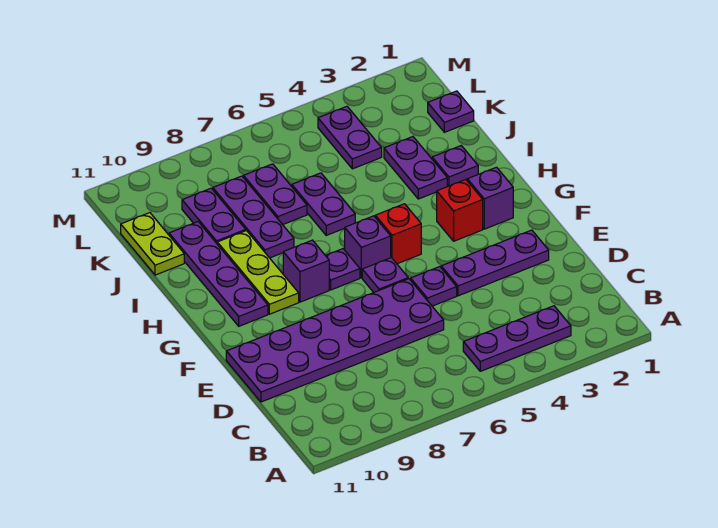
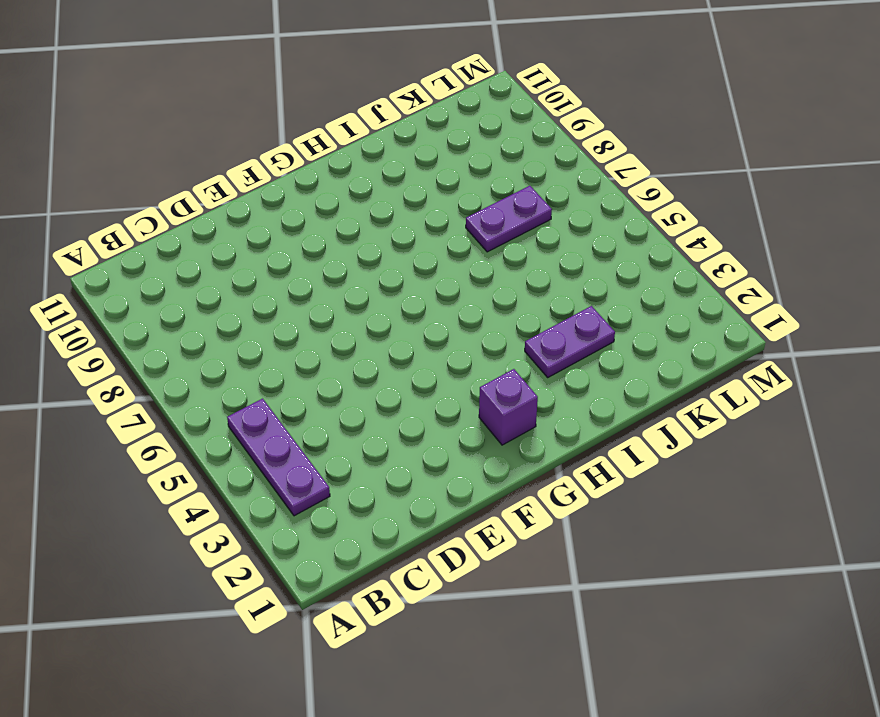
none -> purple 2x6 plate [226,279,444,402]
none -> purple 1x3 plate [441,230,549,296]
none -> purple 1x1 plate [411,267,457,306]

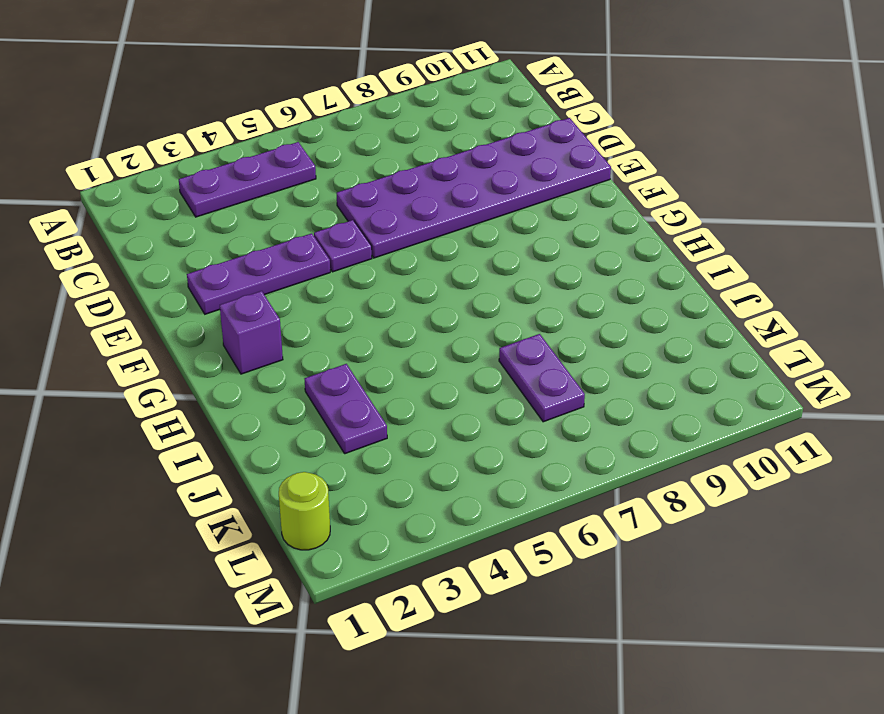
lime 1x1 round brick [279,472,330,550] -> none
none -> purple 1x1 plate [362,258,408,292]
none -> red 1x1 brick [437,180,483,241]
none -> red 1x1 brick [375,204,421,264]

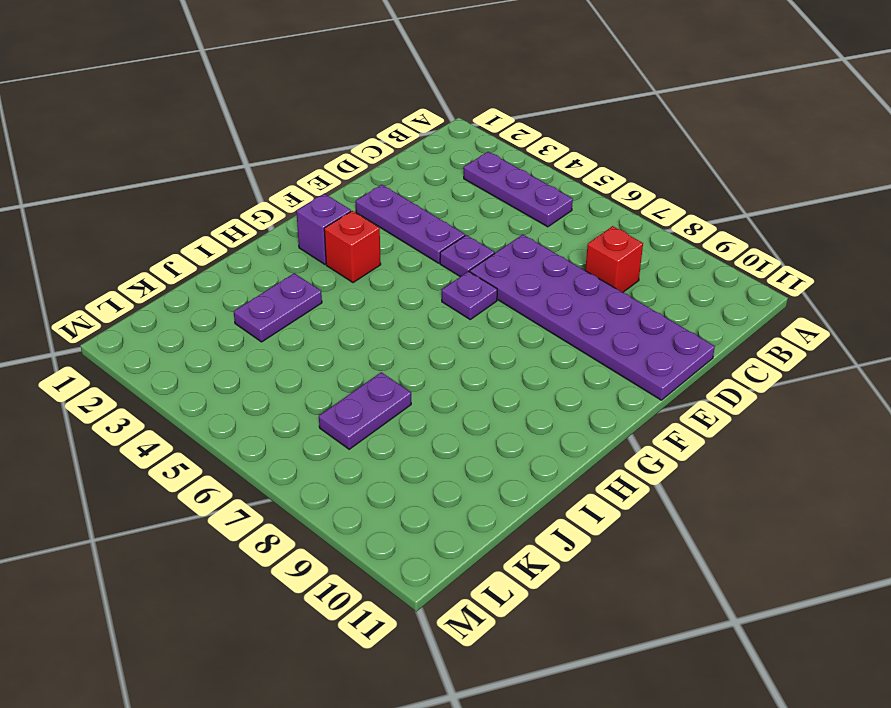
red 1x1 brick [585,226,643,292] -> red 1x1 brick moved to [375,204,421,264]
none -> purple 1x1 brick [345,216,391,278]
none -> purple 1x1 plate [325,249,360,290]
none -> purple 1x1 brick [283,240,329,302]

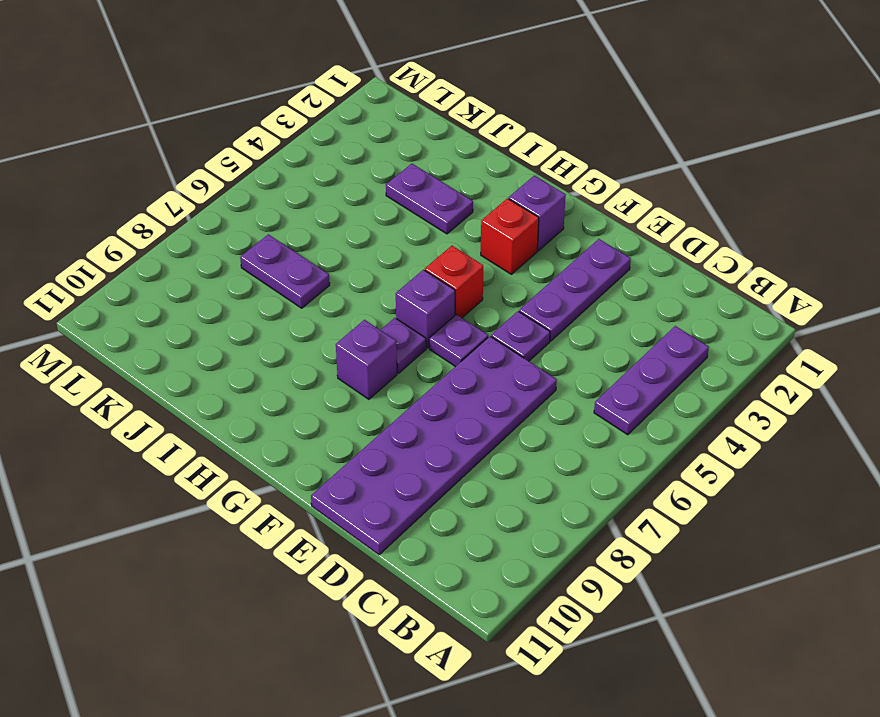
none -> lime 1x3 plate [217,231,299,314]
none -> purple 1x4 plate [169,222,268,326]
none -> purple 1x1 plate [432,146,478,186]

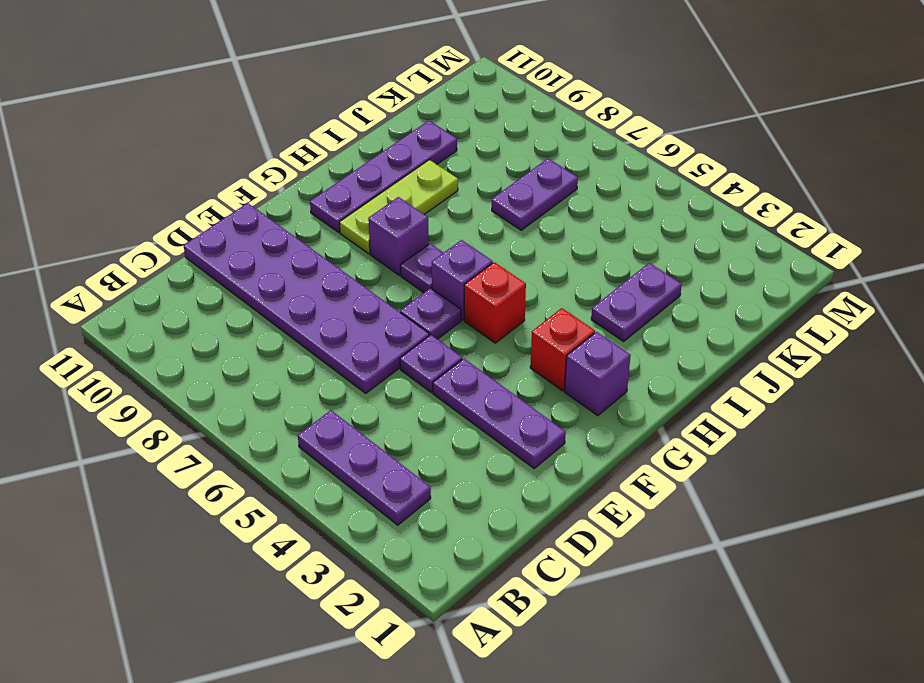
none -> purple 1x1 plate [432,146,478,186]
none -> purple 1x2 plate [292,173,355,235]
none -> purple 1x3 plate [213,176,294,258]

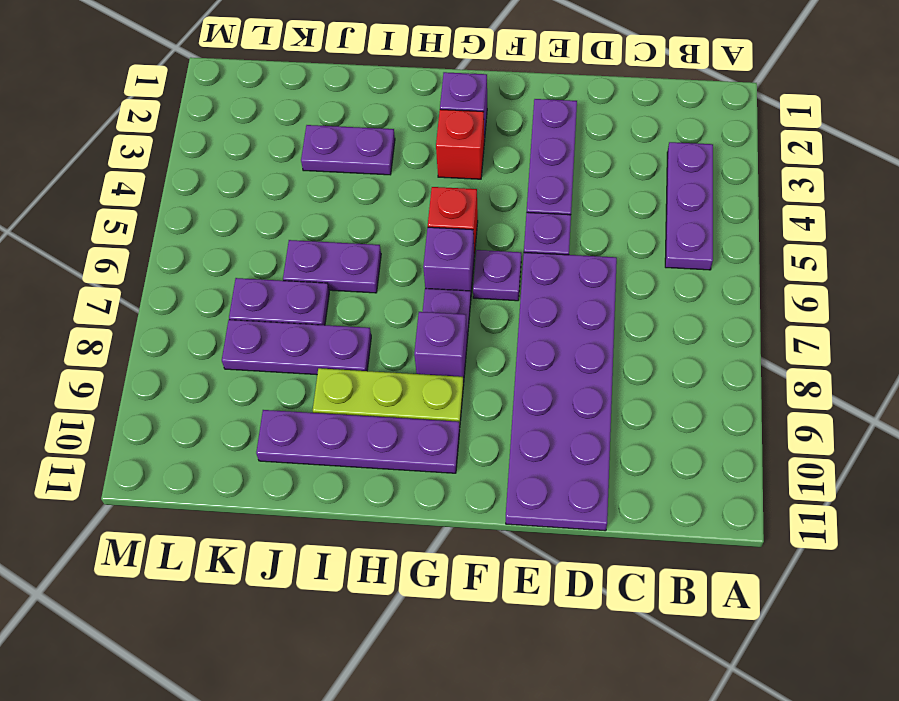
none -> purple 1x1 plate [432,146,478,186]
none -> purple 1x2 plate [182,188,246,243]
none -> lime 1x2 plate [121,213,184,275]

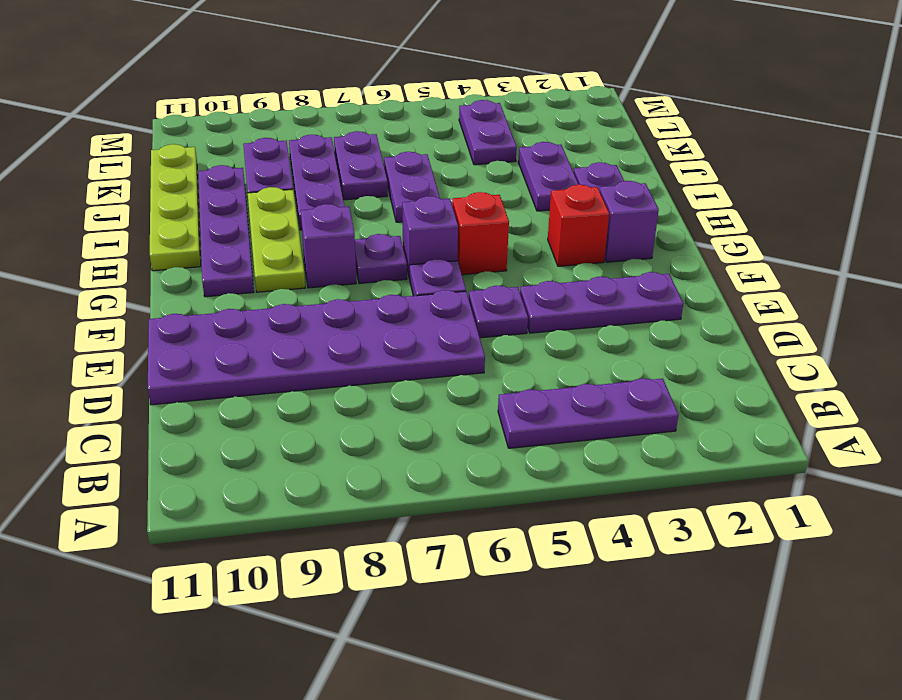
lime 1x4 plate [150,144,201,271] -> lime 1x2 plate [121,213,184,275]
none -> purple 1x1 plate [428,91,474,132]

